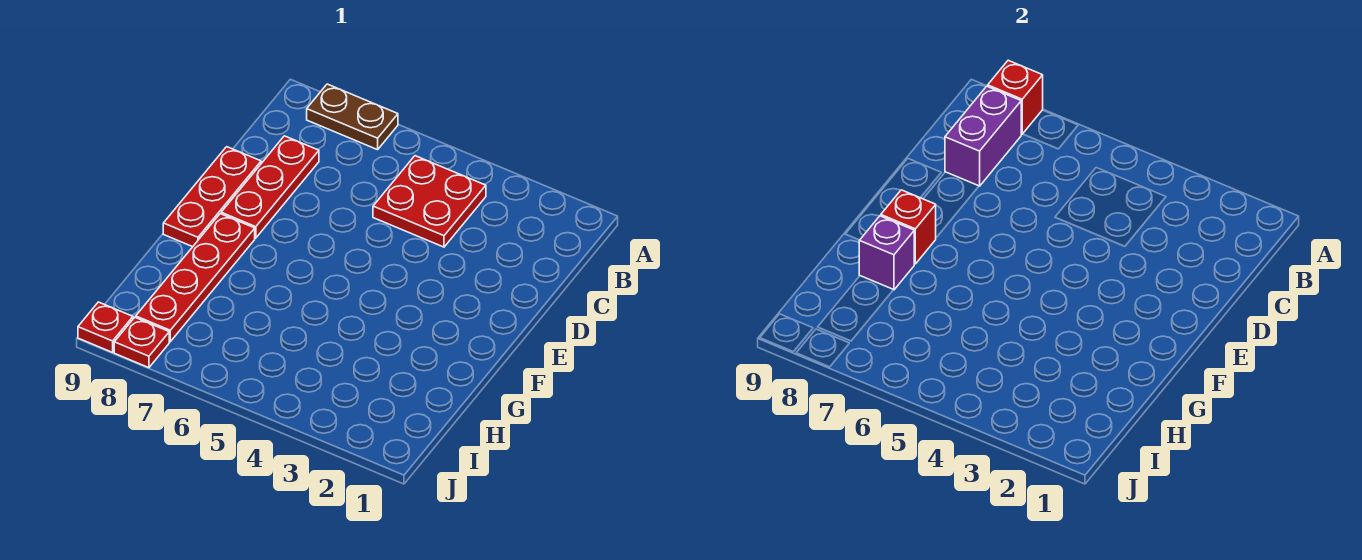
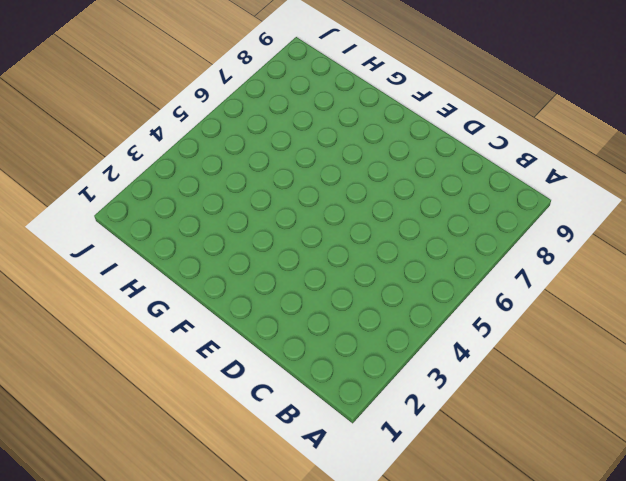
none -> brown 1x2 plate [307,84,398,150]
none -> red 2x2 plate [373,156,486,247]

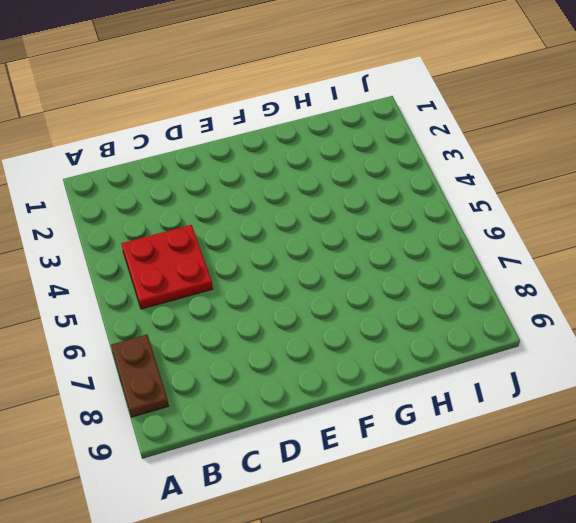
none -> red 1x3 plate [221,136,319,238]
none -> red 1x3 plate [163,147,261,247]

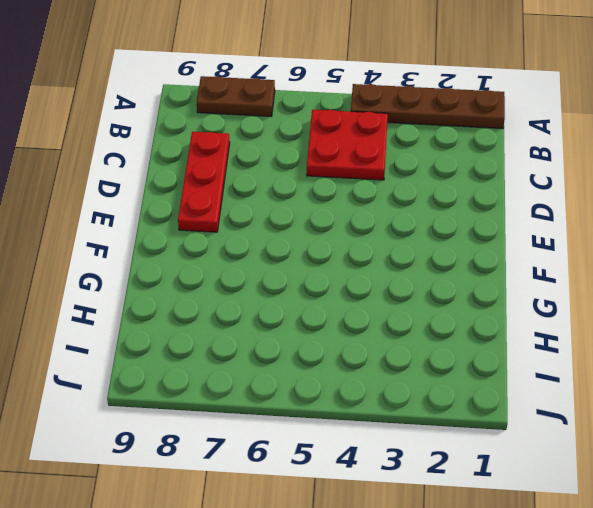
brown 1x4 plate [351,84,505,129] -> none
none -> red 1x3 plate [163,147,261,247]
none -> red 1x4 plate [136,214,255,342]

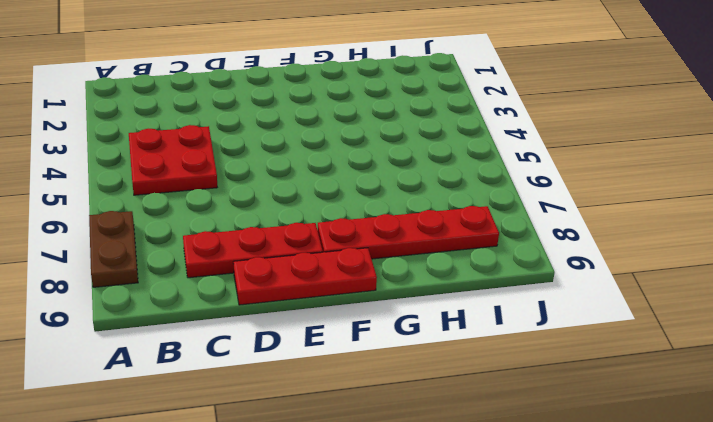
none -> red 1x1 plate [114,317,169,368]
none -> red 1x1 plate [78,302,133,352]

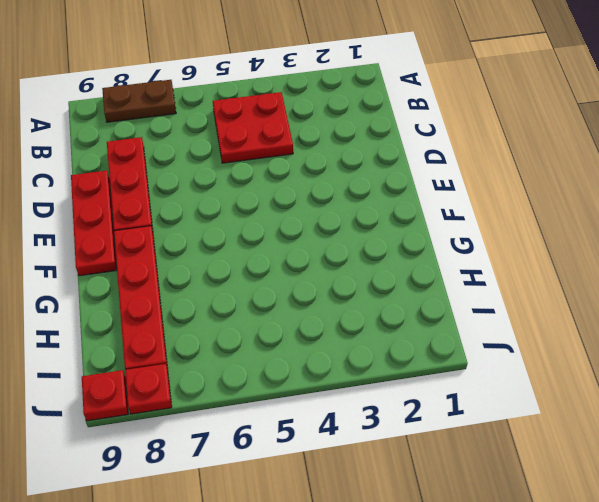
none -> red 1x1 brick [988,60,1043,134]
none -> purple 1x2 brick [945,86,1021,186]

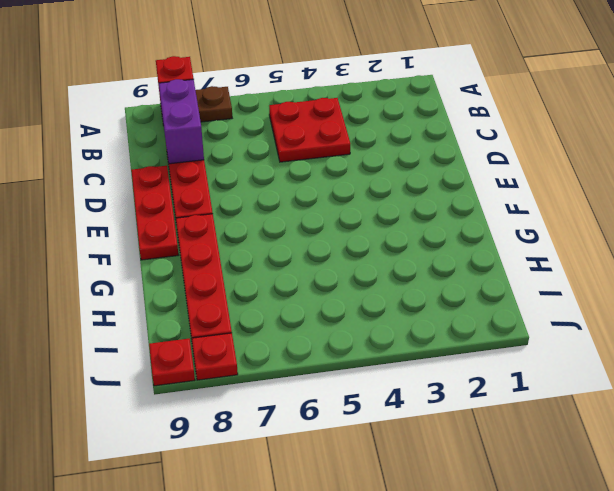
none -> red 1x1 brick [881,190,936,264]
none -> purple 1x1 brick [859,216,914,290]

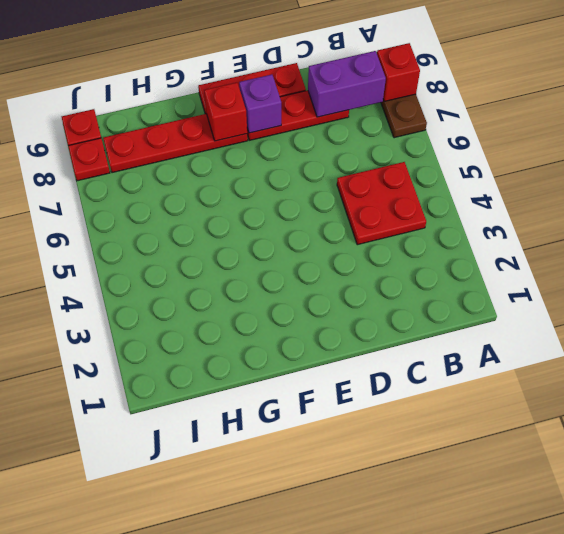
purple 1x1 brick [239,75,281,133] -> purple 1x1 brick moved to [859,216,914,290]

